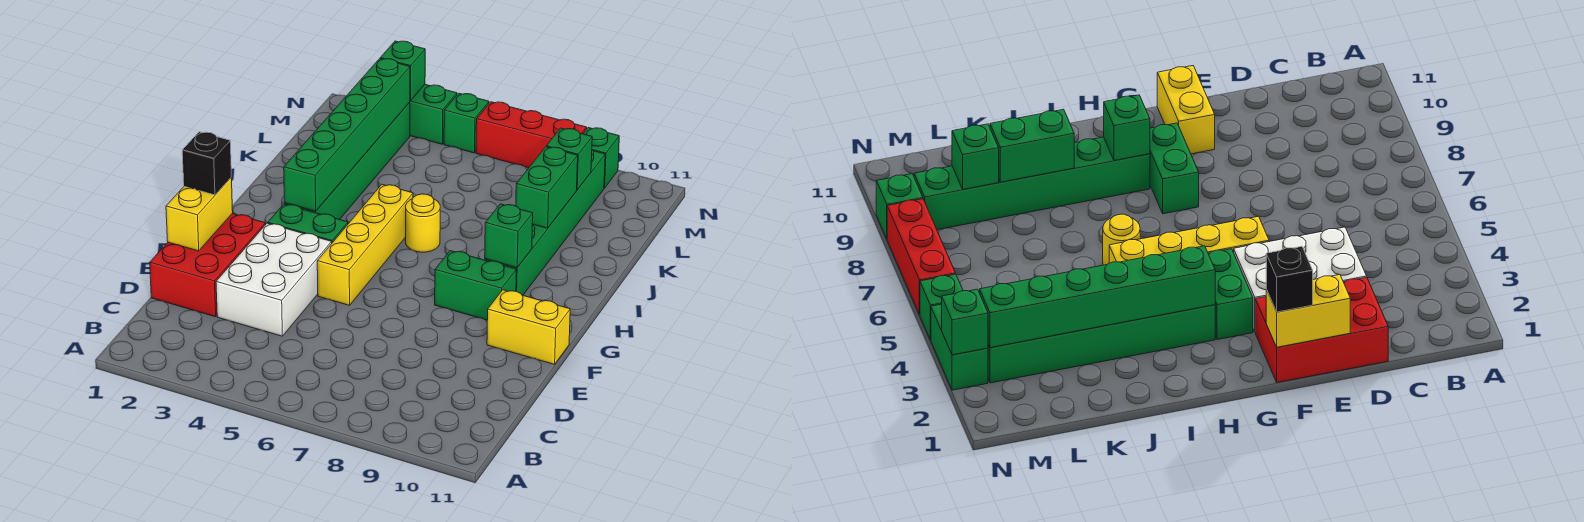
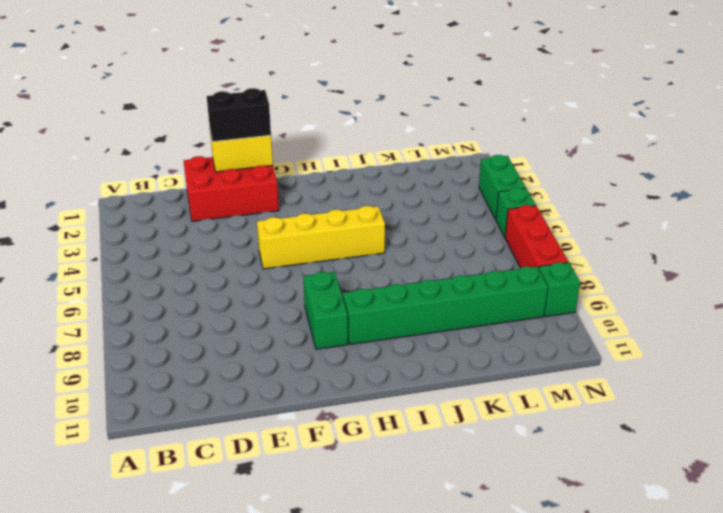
black 1x2 brick [207,88,271,142] -> black 1x1 brick [182,132,231,195]
none -> white 2x3 brick [216,223,332,336]
none -> yellow 1x2 brick [487,290,570,364]
none -> green 1x2 brick [268,204,348,243]

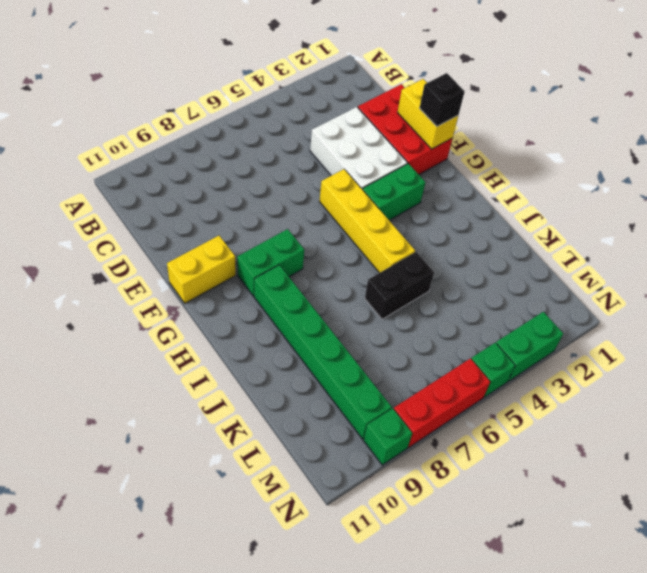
black 1x2 brick [365,252,434,319] -> none
none -> green 1x6 brick [285,102,410,220]
none -> yellow 1x1 round brick [406,194,440,252]
none -> green 1x6 brick [284,59,410,211]

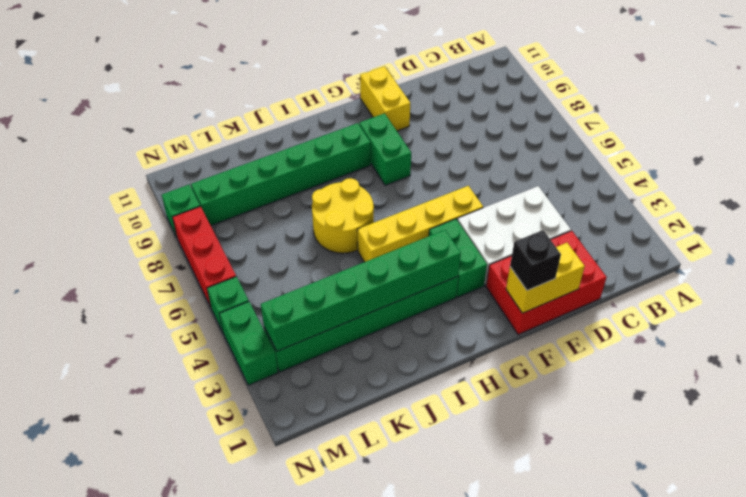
yellow 2x2 round brick [312,178,374,253] -> yellow 1x1 round brick [406,194,440,252]
none -> green 1x1 brick [485,204,533,268]
none -> green 1x2 brick [516,147,578,228]
none -> green 1x1 brick [546,128,592,190]

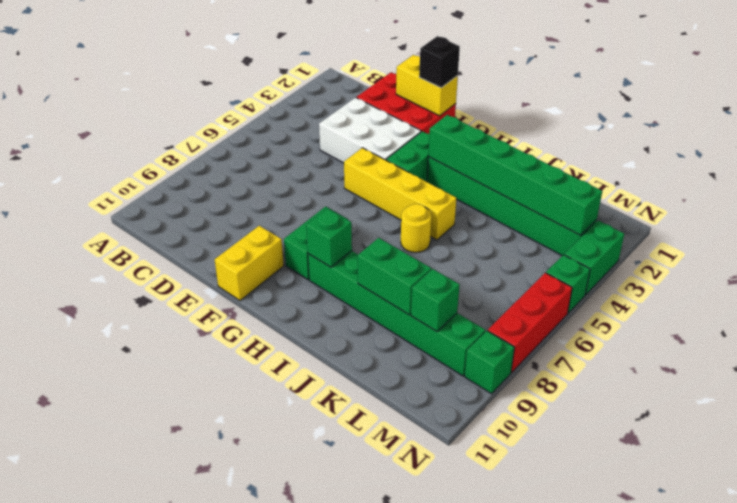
none -> green 1x1 brick [380,41,425,101]

